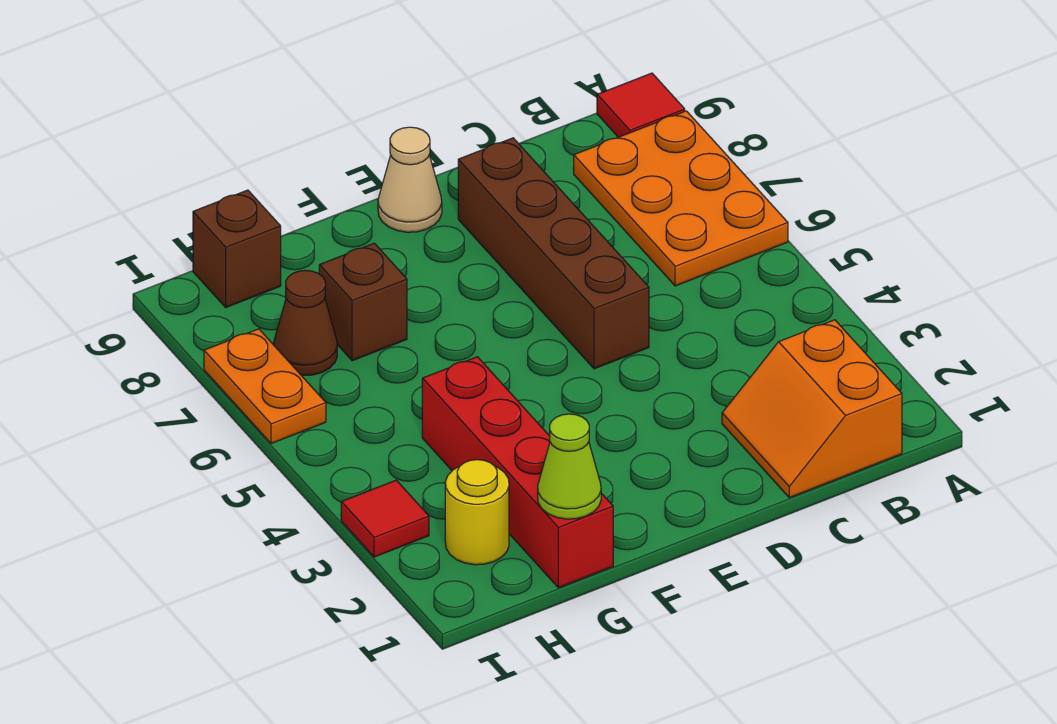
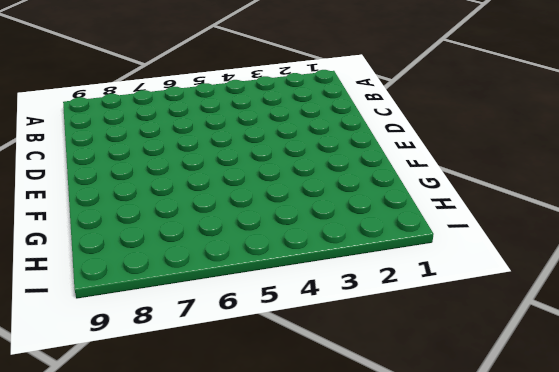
none -> orange 2x3 plate [574,111,788,286]
none -> red 1x1 tile [597,73,685,137]
none -> orange 2x2 slope [722,320,902,498]

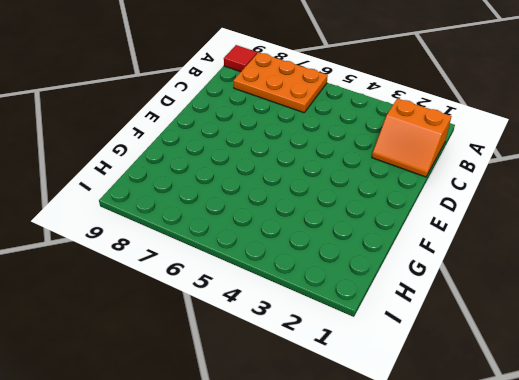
none -> brown 1x4 brick [458,138,649,369]
none -> tan 1x1 cone [378,127,442,232]
none -> red 1x4 brick [422,357,613,588]

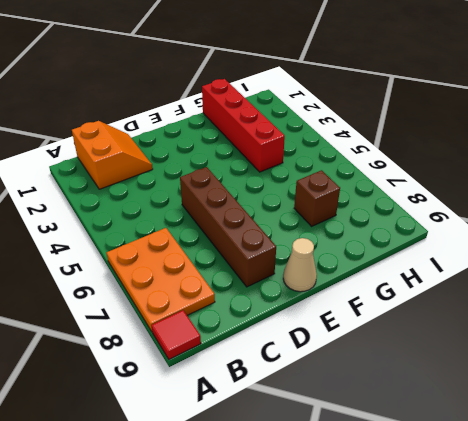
none -> yellow 1x1 round brick [445,460,509,565]
none -> brown 1x1 cone [274,270,337,376]
none -> brown 1x1 brick [193,190,281,307]

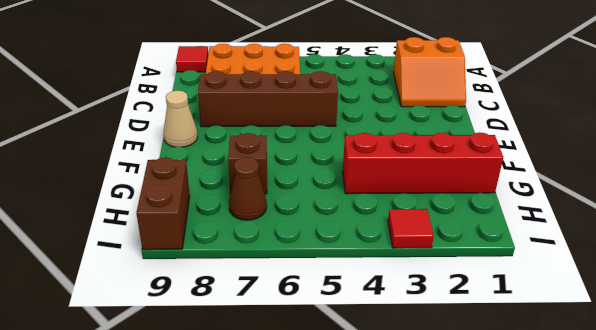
brown 1x2 brick [136,158,190,250] -> brown 1x1 brick [193,190,281,307]
none -> yellow 1x1 round brick [445,460,509,565]
none -> orange 1x2 plate [204,329,326,444]
none -> lime 1x1 cone [538,414,601,519]

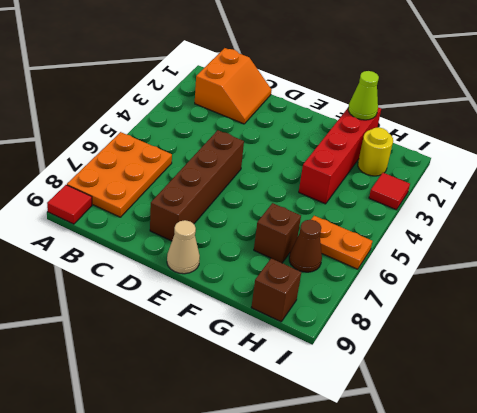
orange 1x2 plate [311,216,372,269] -> orange 1x2 plate turned to [204,329,326,444]

